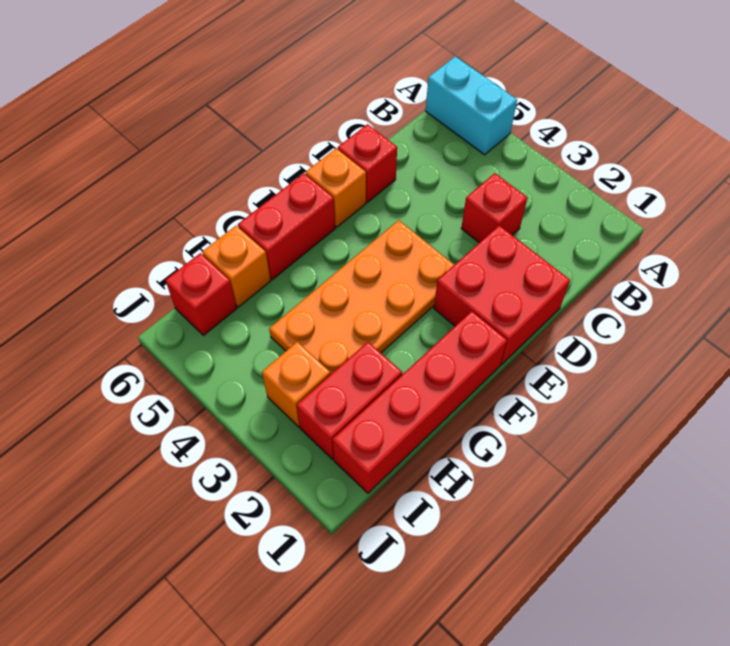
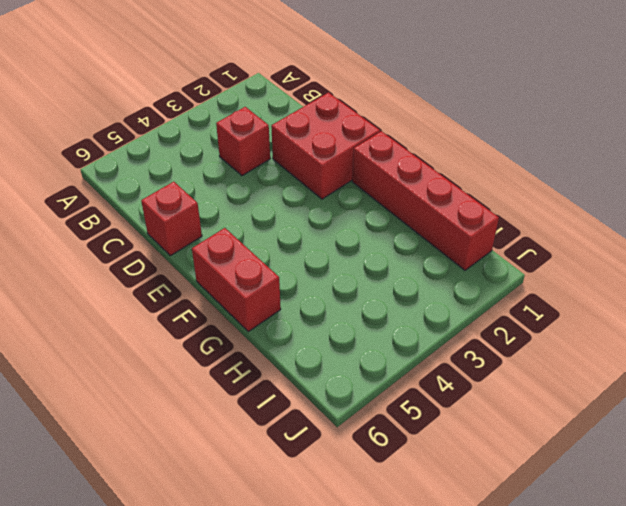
none -> cyan 1x2 brick [426,56,517,155]
none -> orange 2x4 plate [269,220,454,375]
none -> orange 1x1 brick [306,148,366,227]

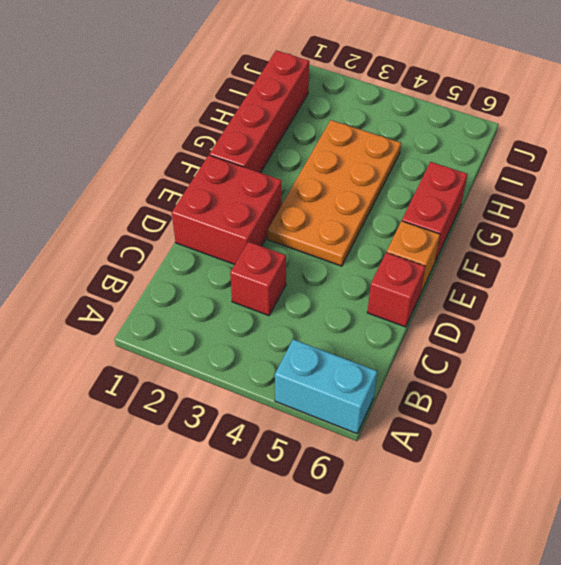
none -> red 1x2 brick [297,342,402,459]
none -> orange 1x1 brick [202,226,271,307]
none -> orange 1x1 brick [262,342,330,427]

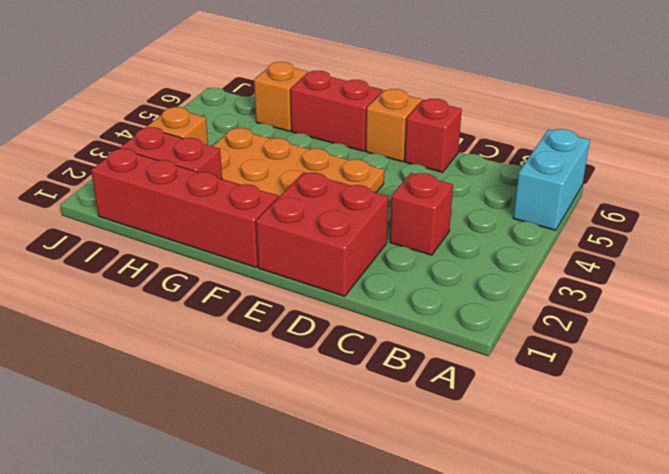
none -> red 1x1 brick [165,253,237,335]

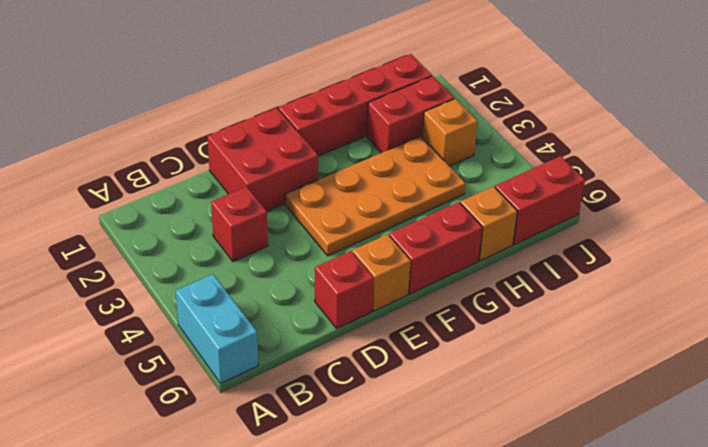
red 1x2 brick [495,156,585,245] -> red 1x1 brick [165,253,237,335]

